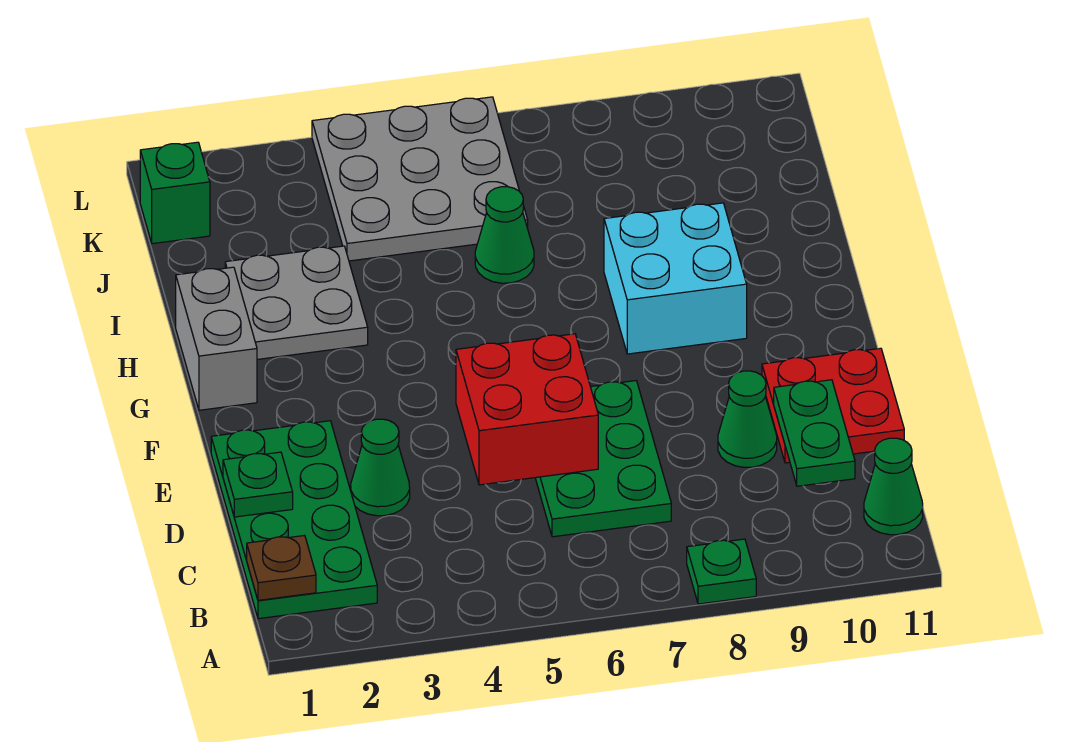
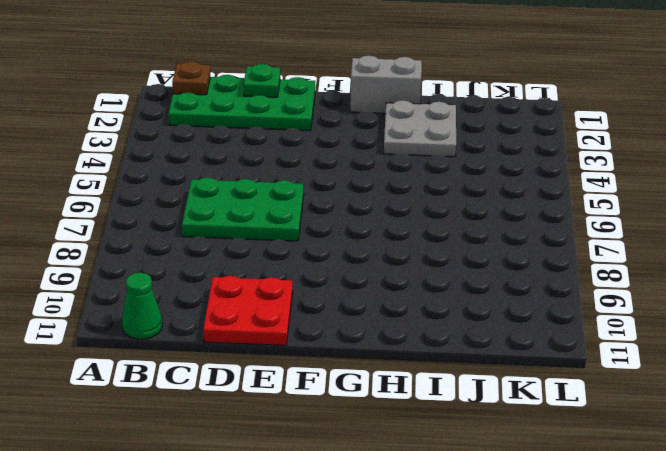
none -> green 1x1 plate [687,539,756,604]
none -> green 1x1 cone [351,419,410,516]
none -> green 1x1 cone [718,371,777,467]

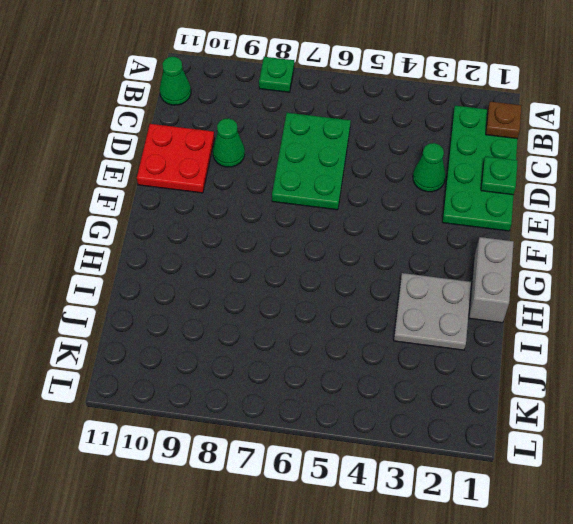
none -> cyan 2x2 brick [604,203,747,354]
none -> green 1x1 cone [475,187,534,283]
none -> grey 3x3 plate [312,97,528,261]

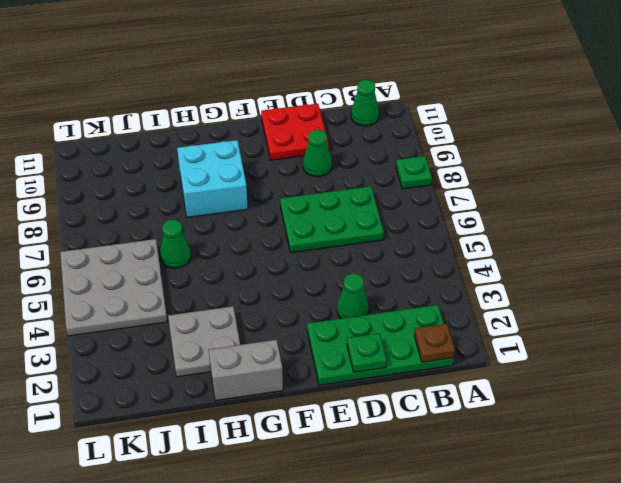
none -> green 1x1 brick [140,142,210,244]
none -> green 1x2 plate [774,380,855,486]
none -> red 2x2 brick [456,334,598,485]

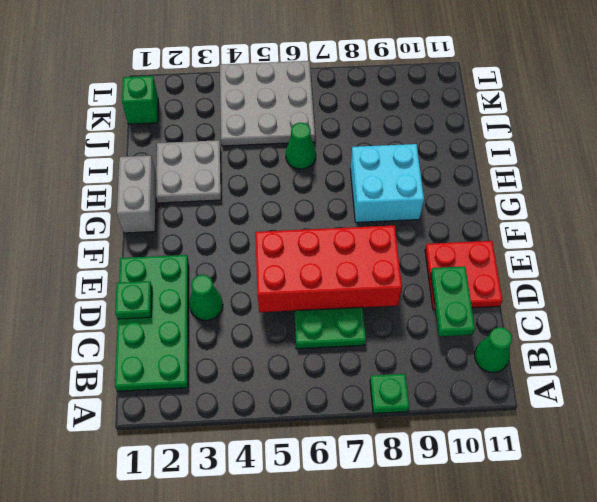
red 2x4 brick [255,225,402,312] -> red 2x2 brick [456,334,598,485]
none -> green 1x1 cone [718,371,777,467]
none -> brown 1x1 plate [247,535,316,600]

